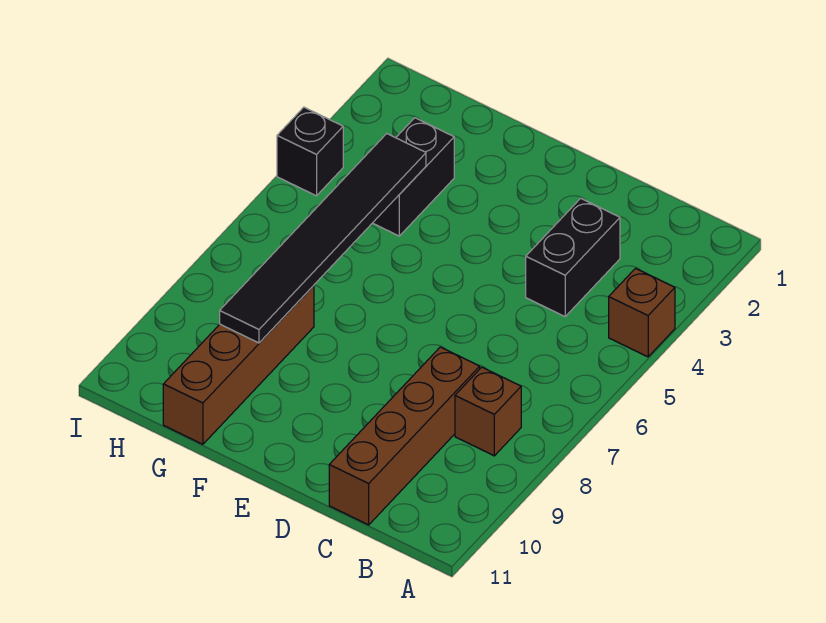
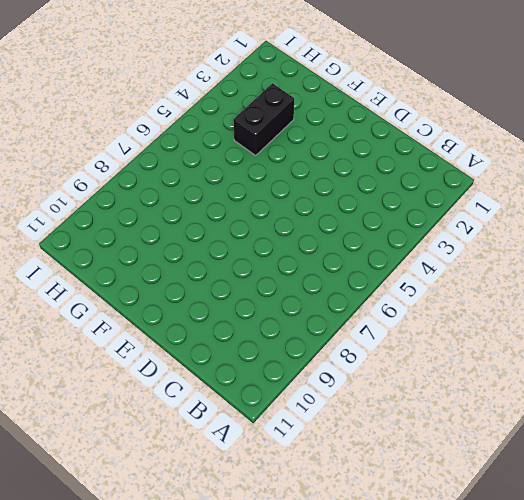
none -> brown 1x1 brick [609,268,675,357]
none -> brown 1x1 brick [455,367,521,456]

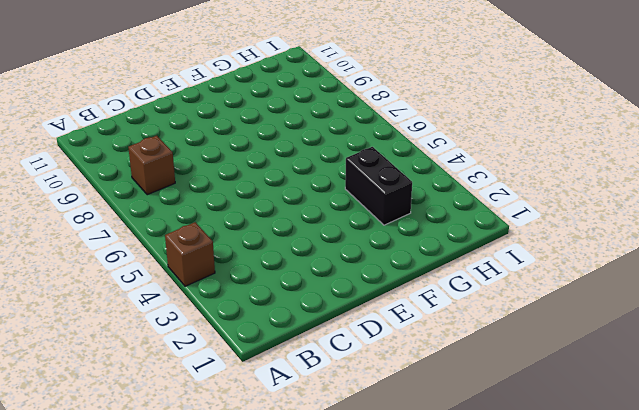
none -> black 1x2 brick [526,198,620,316]
none -> brown 1x4 brick [329,347,480,525]

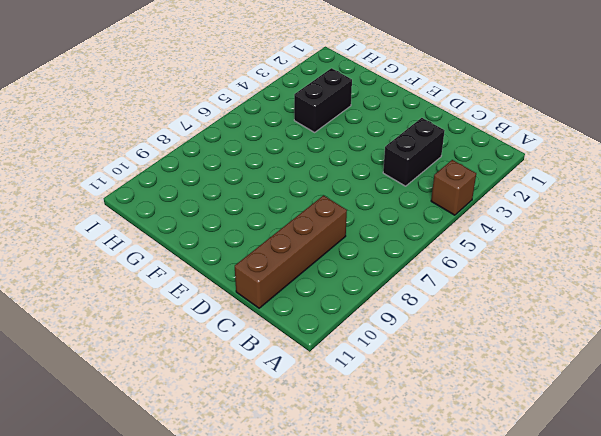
none -> brown 1x1 brick [455,367,521,456]
none -> brown 1x4 brick [163,286,314,444]

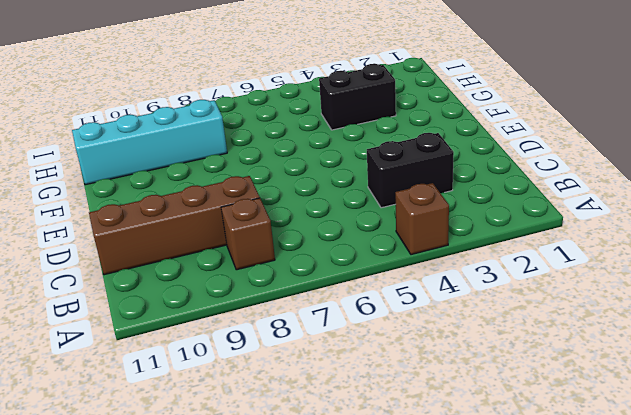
cyan 1x4 brick [72,100,227,185] -> brown 1x4 brick [163,286,314,444]
none -> black 1x1 brick [277,107,343,196]
none -> black 1x6 tile [220,134,426,343]

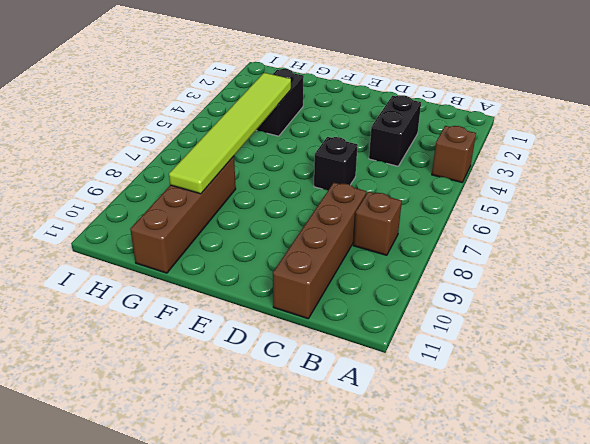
black 1x1 brick [314,137,358,190] -> black 1x1 brick moved to [277,107,343,196]
lime 1x6 tile [169,73,291,194] -> black 1x6 tile [220,134,426,343]

